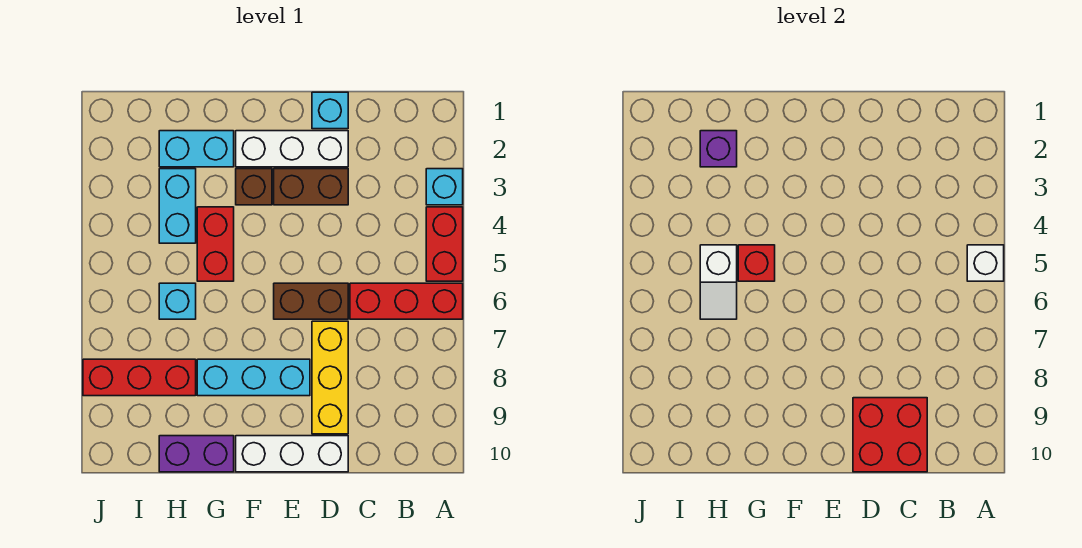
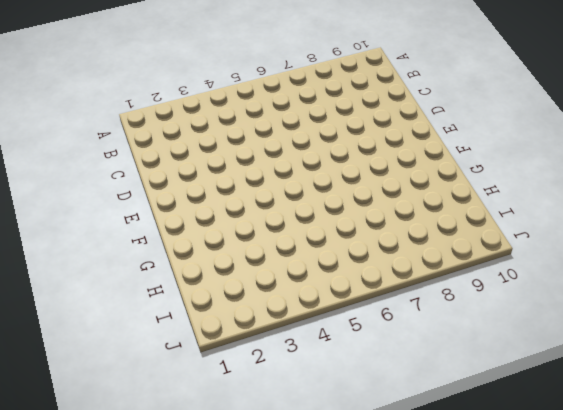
none -> cyan 1x1 brick [426,169,463,205]
none -> red 1x2 brick [426,207,463,281]
none -> red 1x3 brick [350,283,463,319]

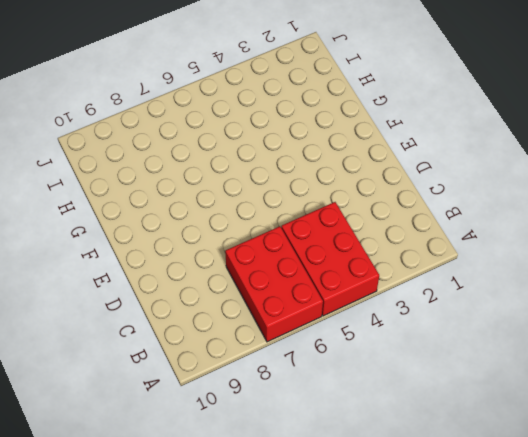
red 2x3 brick [281,202,379,316] -> red 1x2 brick [426,207,463,281]
red 2x3 brick [225,226,323,342] -> red 1x3 brick [350,283,463,319]
none -> cyan 1x1 brick [426,169,463,205]
none -> cyan 1x1 brick [312,92,348,129]
none -> white 1x3 brick [236,131,348,167]

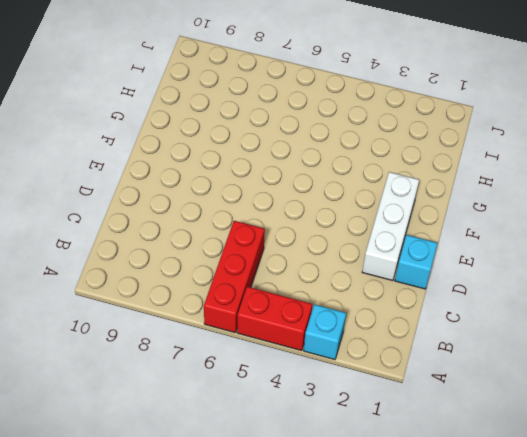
none -> brown 1x2 brick [274,169,348,205]
none -> brown 1x2 brick [274,283,348,319]
none -> yellow 1x3 brick [312,321,348,434]

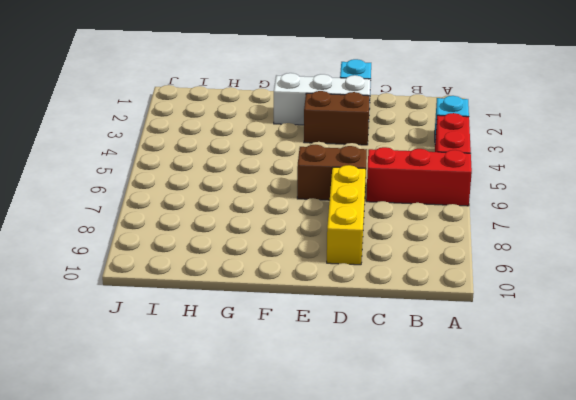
none -> white 1x3 brick [236,436,348,472]
none -> cyan 1x3 brick [197,359,310,396]
none -> brown 1x1 brick [236,169,272,205]

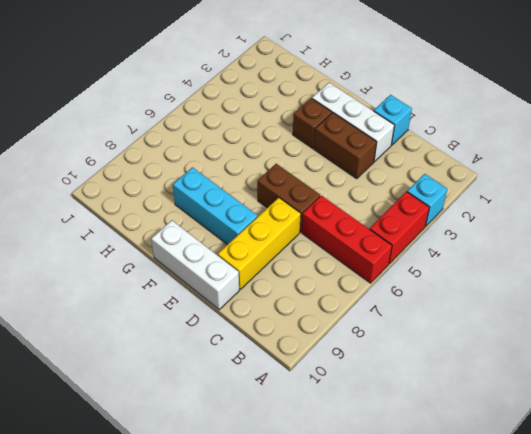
none -> cyan 1x2 brick [159,131,234,167]
none -> red 1x2 brick [197,207,234,281]
none -> purple 1x2 brick [159,436,234,472]

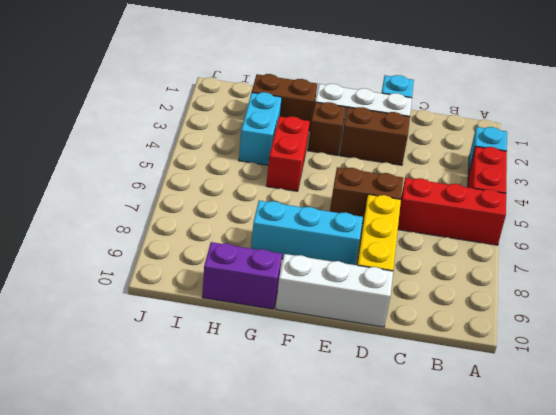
brown 1x2 brick [252,74,317,131] -> cyan 1x2 brick [159,131,234,167]
none -> cyan 1x1 brick [159,283,196,319]
none -> red 1x3 brick [83,359,196,396]
none -> white 1x1 brick [967,245,1004,281]

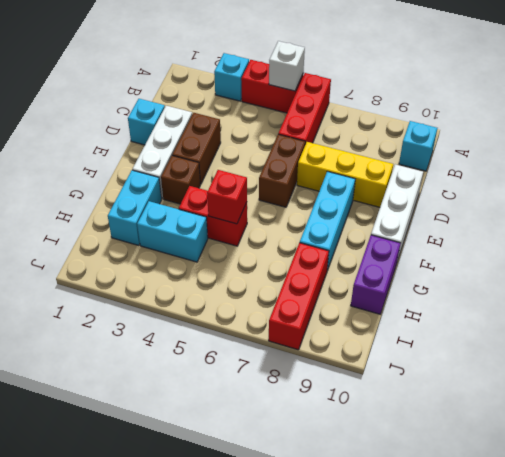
cyan 1x1 brick [399,121,437,171] -> cyan 1x1 brick moved to [159,283,196,319]
none -> red 2x2 brick [853,398,927,472]
none -> purple 1x1 brick [700,131,737,167]
none -> white 1x2 slope [700,245,737,319]

